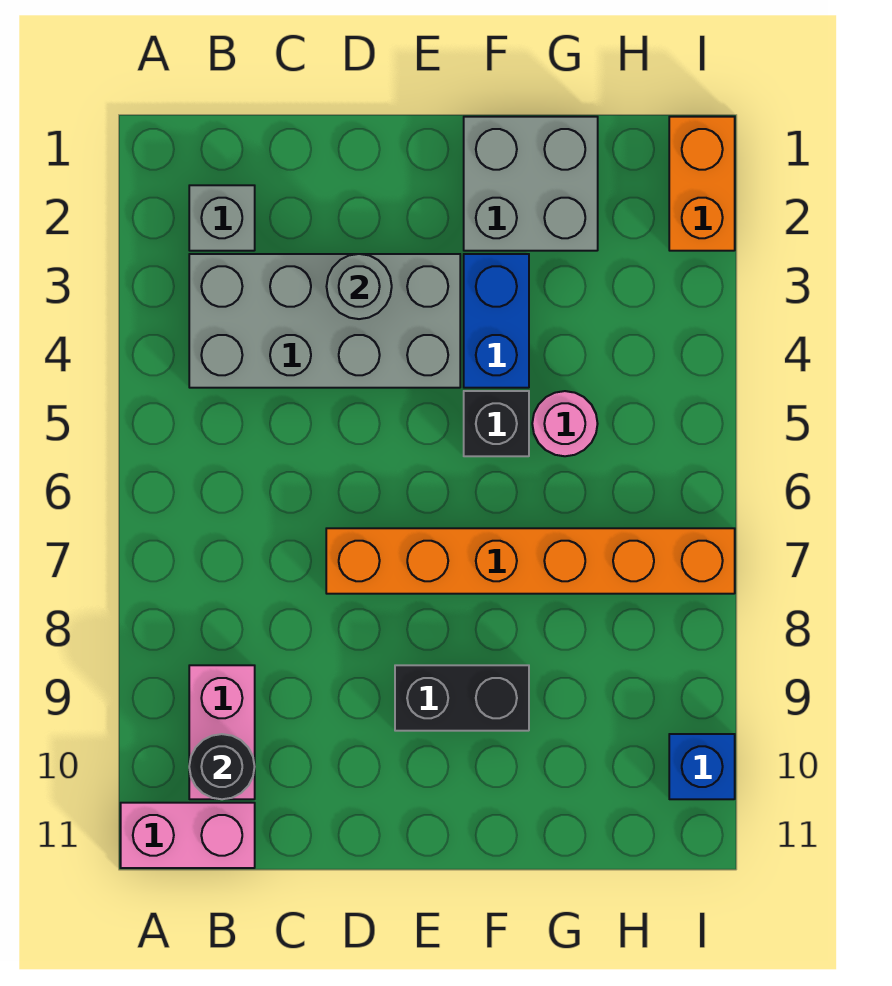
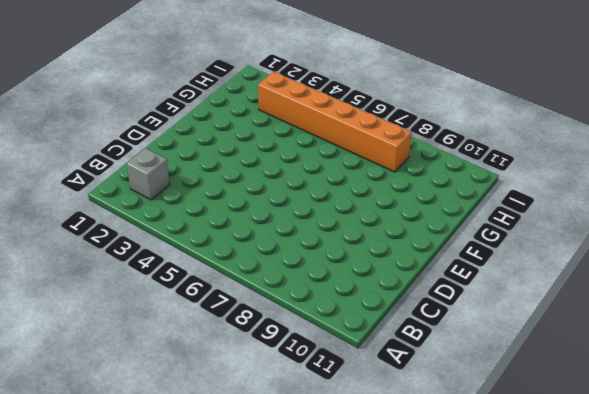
orange 1x6 brick [258,72,412,172] -> orange 1x6 brick turned to [326,528,735,594]
none -> pink 1x2 brick [121,803,255,868]
none -> grey 2x4 brick [189,254,460,388]
none -> pink 1x2 brick [189,665,255,799]

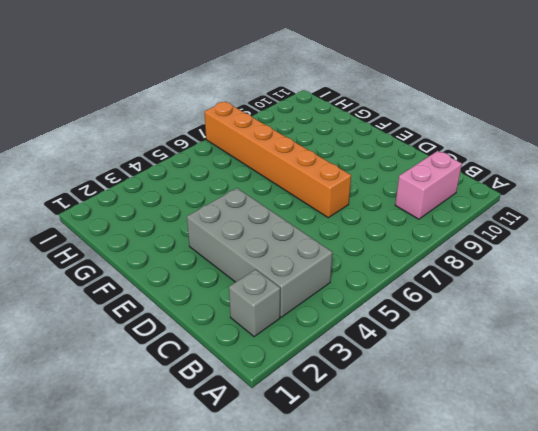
none -> pink 1x2 brick [121,803,255,868]
none -> black 1x2 brick [395,665,529,731]
none -> grey 2x2 brick [464,117,598,251]

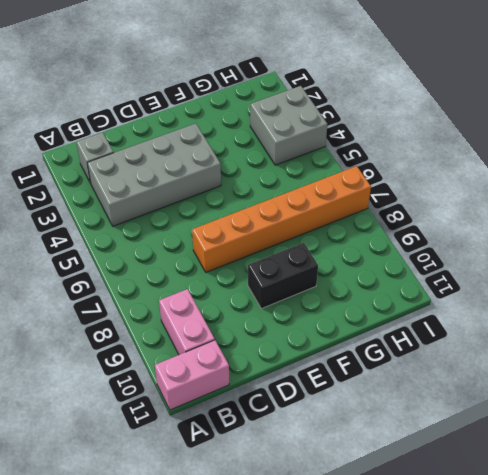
grey 2x2 brick [250,86,327,165] -> grey 2x2 brick moved to [464,117,598,251]
none -> blue 1x2 brick [464,254,529,388]
none -> black 1x1 brick [464,391,529,456]
none -> pink 1x1 round brick [532,391,598,456]

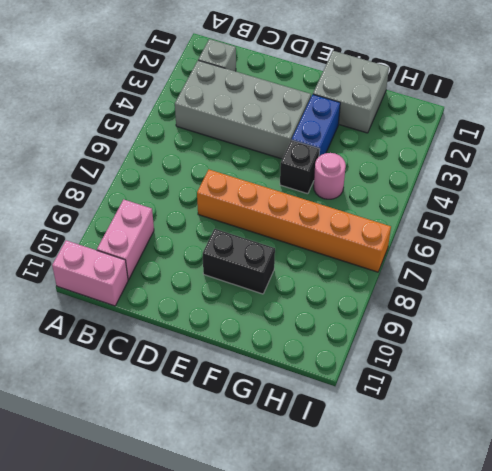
none -> orange 1x2 brick [669,117,735,251]
none -> blue 1x1 brick [669,734,735,799]
none -> black 1x1 round brick [189,734,255,799]

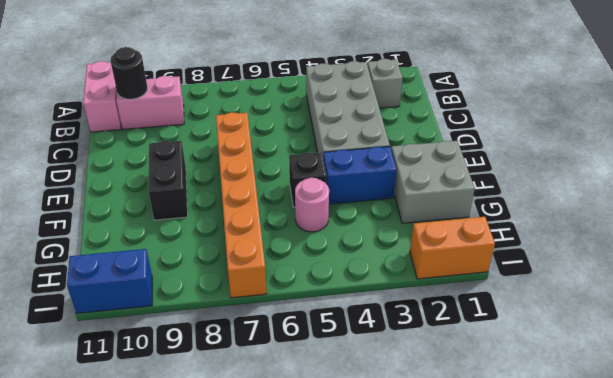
blue 1x2 brick [67,249,152,313] -> blue 1x1 brick [669,734,735,799]
none -> grey 1x1 round brick [327,254,392,319]

